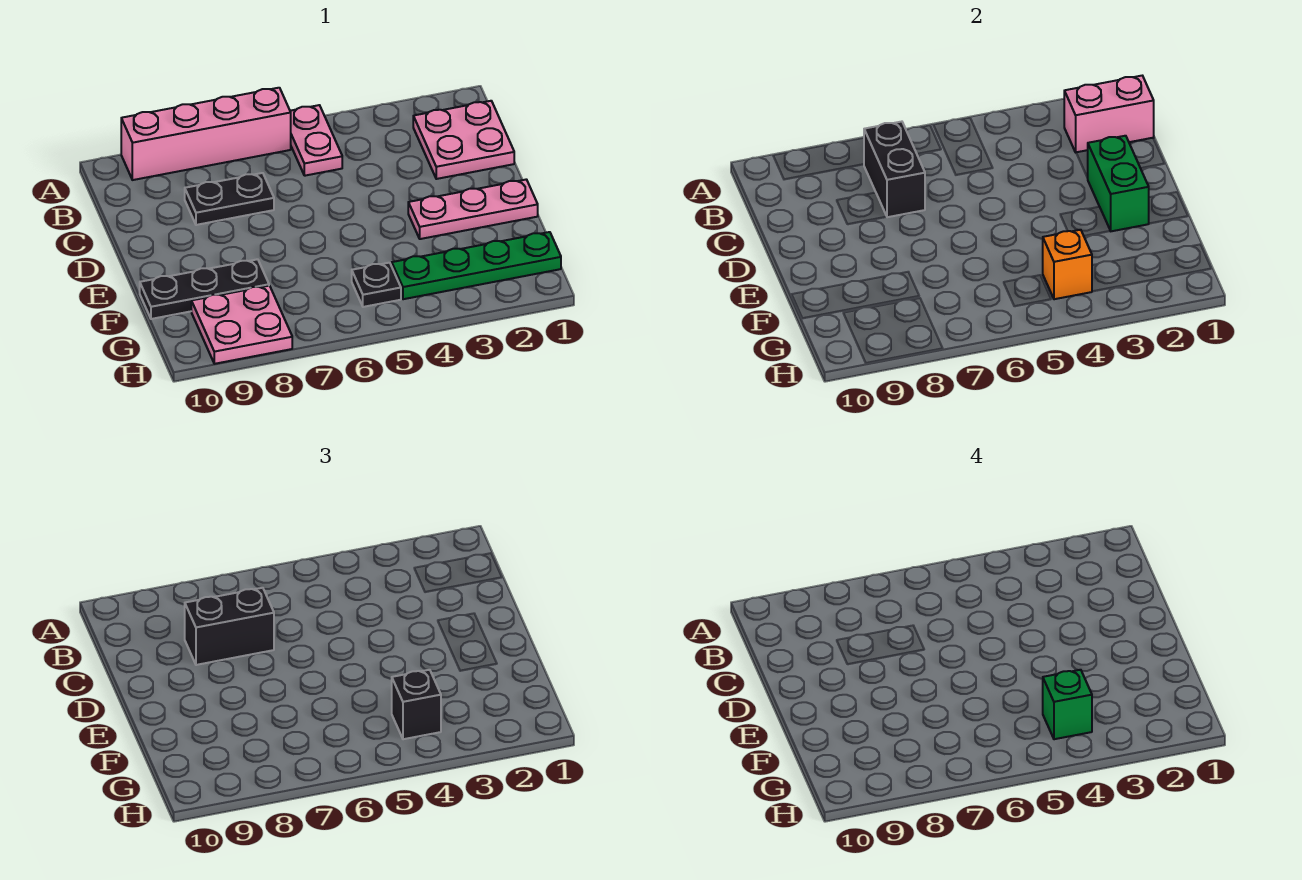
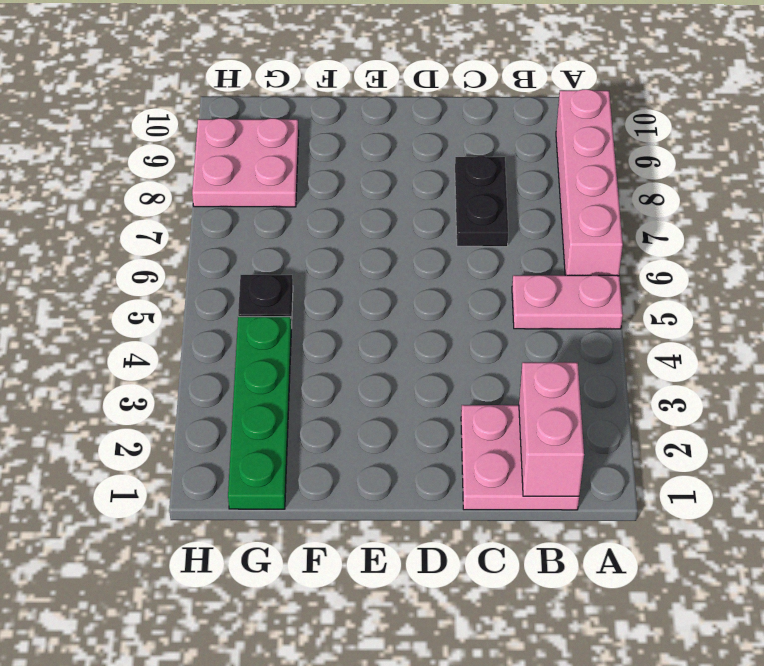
none -> pink 1x3 plate [408,179,538,239]
none -> black 1x3 plate [140,259,269,319]
none -> black 1x2 brick [864,122,925,217]

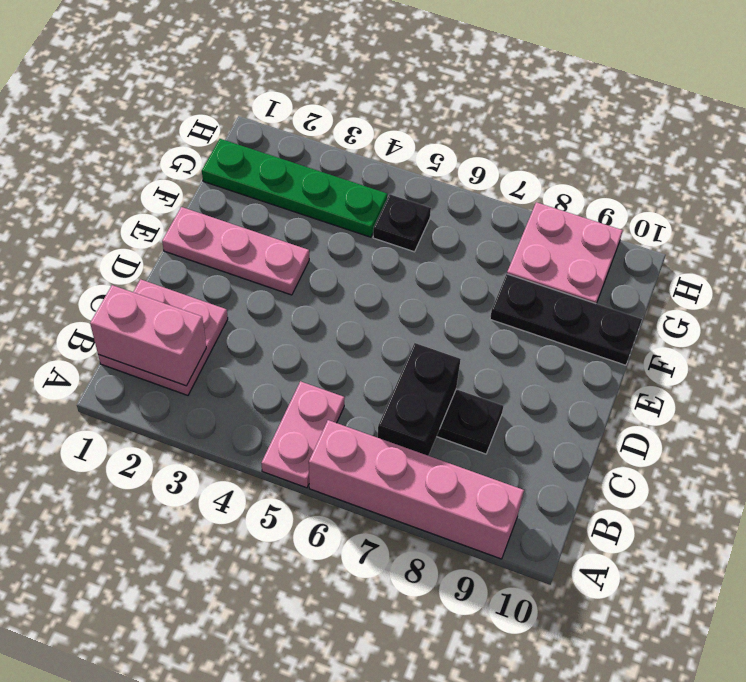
none -> green 1x2 brick [1088,136,1149,231]
none -> orange 1x1 brick [1043,230,1092,299]
none -> black 1x2 brick [185,588,274,665]

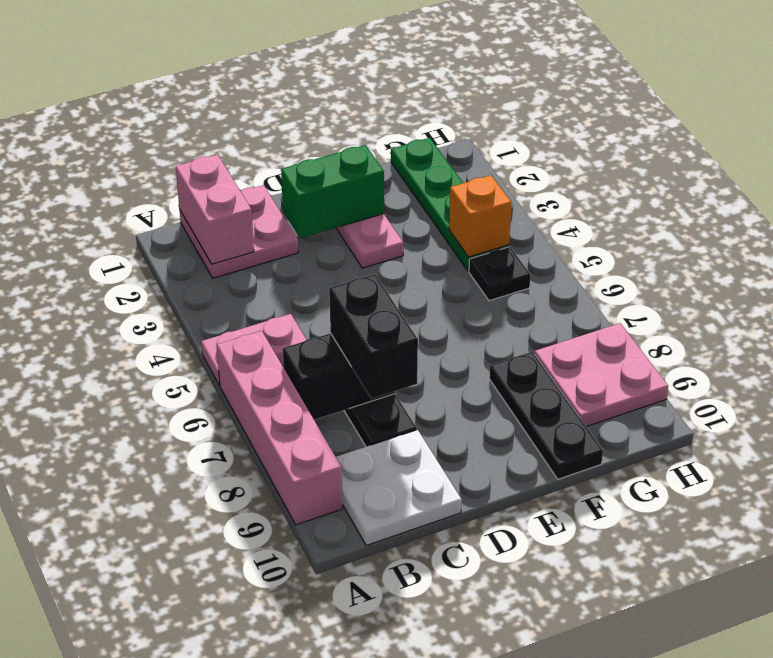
white 2x2 plate [336,430,462,546] -> none
none -> black 1x1 brick [392,670,441,739]
none -> green 1x1 brick [1043,670,1092,739]

